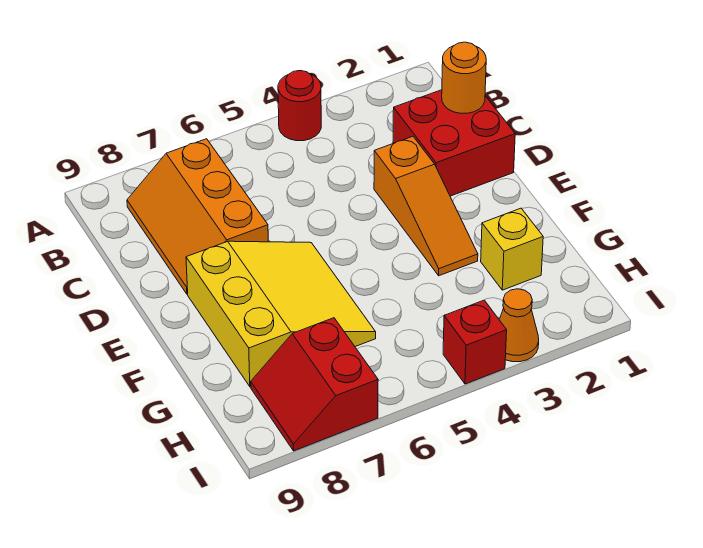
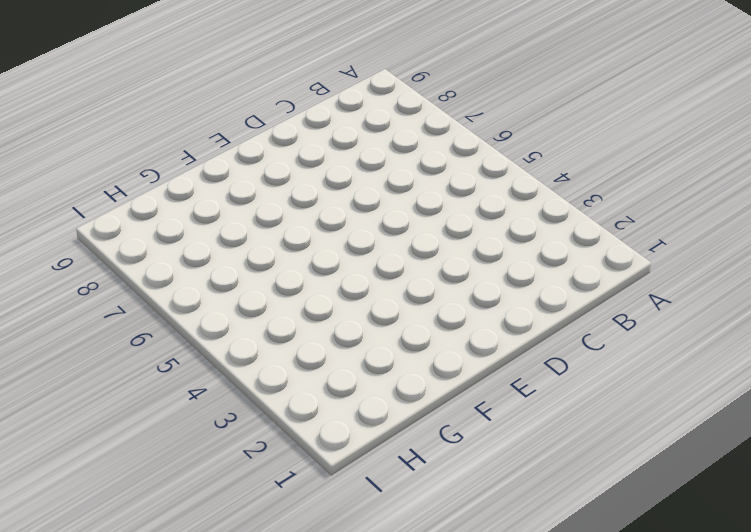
none -> red 1x1 round brick [278,71,321,141]
none -> orange 2x3 slope [127,139,268,294]

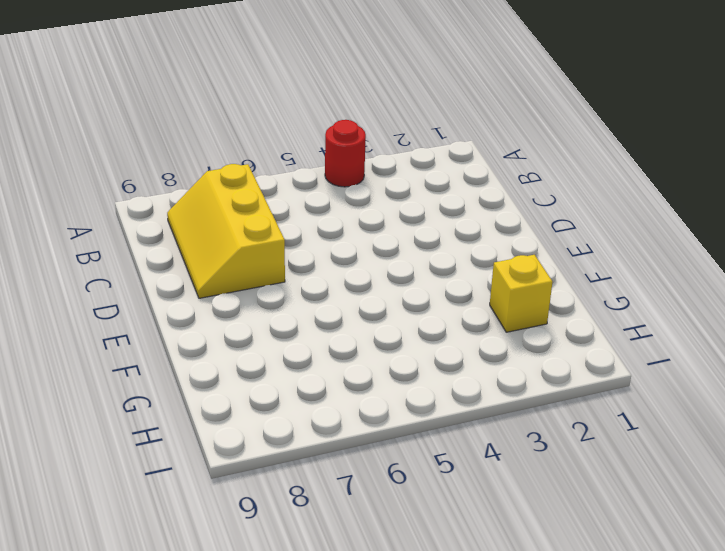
yellow 2x3 slope [167,164,285,298] -> orange 2x3 slope [127,139,268,294]
none -> red 2x2 brick [393,90,515,196]
none -> orange 1x3 slope [374,136,478,276]

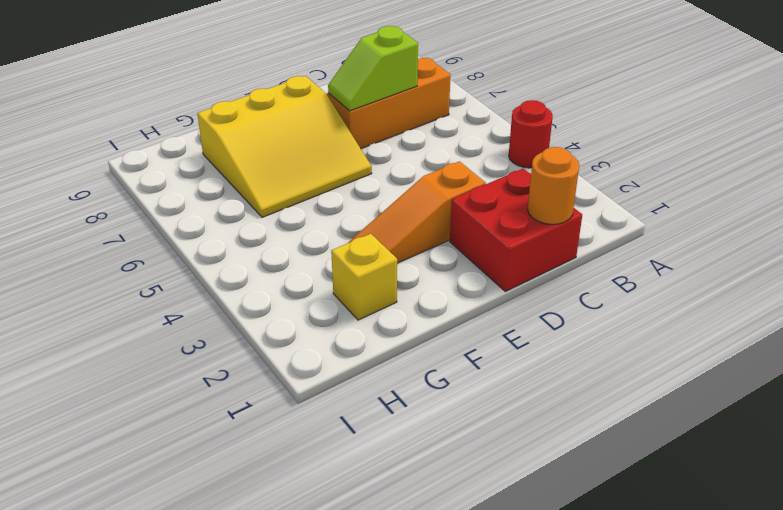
lime 1x2 slope [328,26,418,111] -> none
none -> red 2x2 slope [251,318,378,451]
none -> orange 1x1 cone [499,289,539,362]

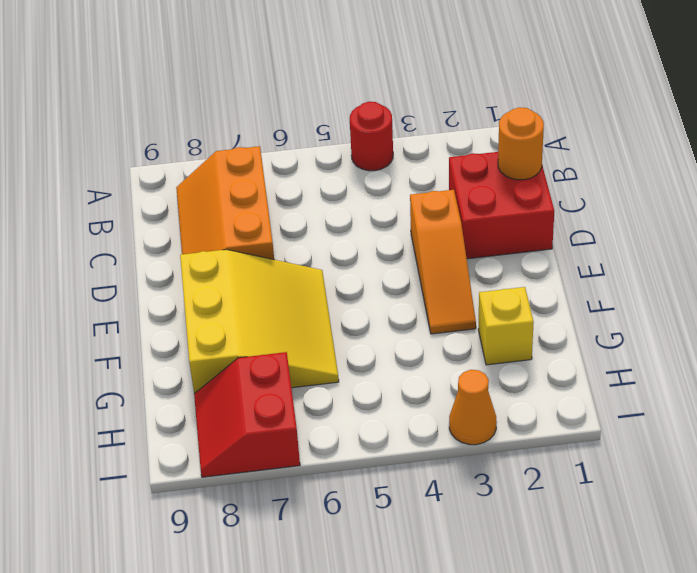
none -> red 1x1 brick [443,300,507,384]

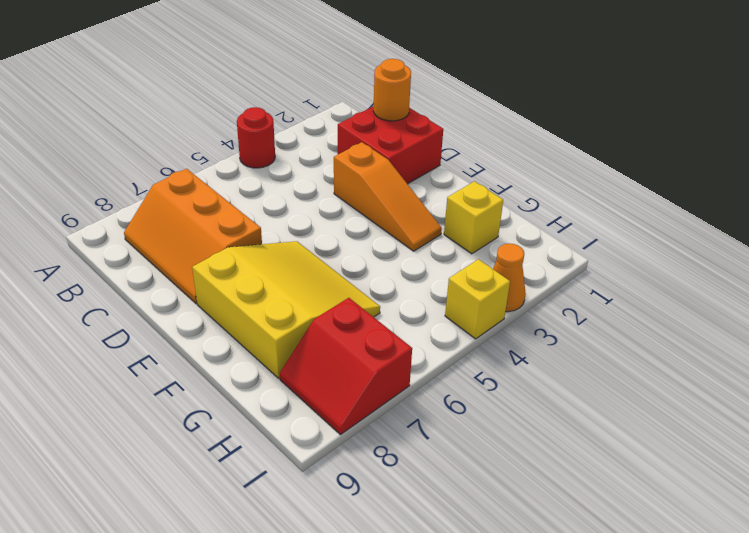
yellow 1x1 brick [445,259,510,339] -> red 1x1 brick [443,300,507,384]

